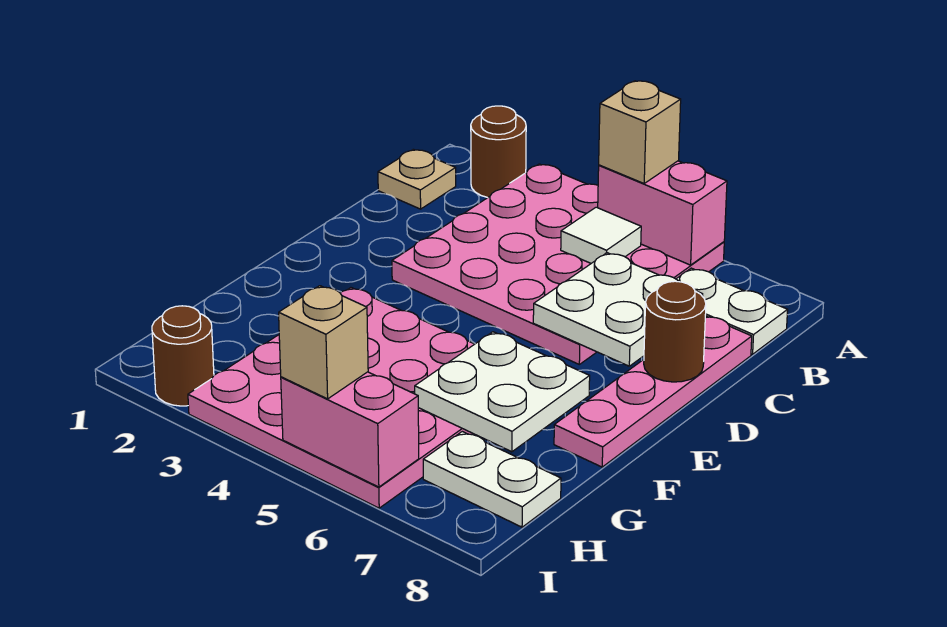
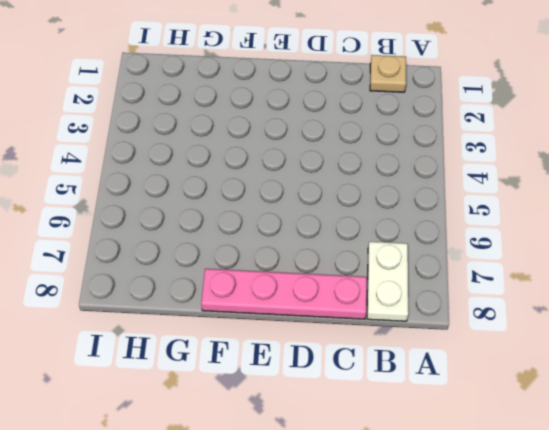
none -> brown 1x1 round brick [471,106,526,198]
none -> pink 4x4 plate [392,164,724,364]
none -> pink 4x4 plate [188,288,477,508]

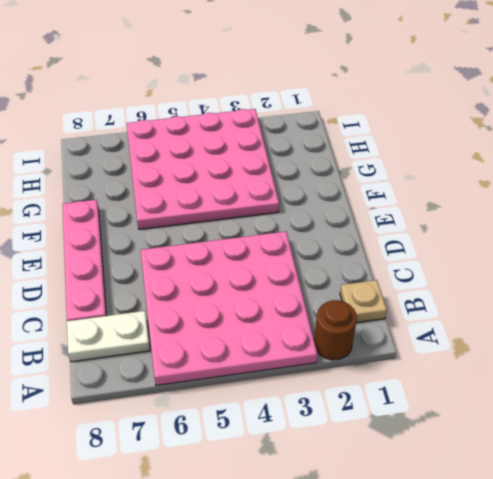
none -> white 1x2 plate [423,431,561,527]
none -> brown 1x1 round brick [152,306,214,406]
none -> pink 1x2 brick [598,161,727,265]

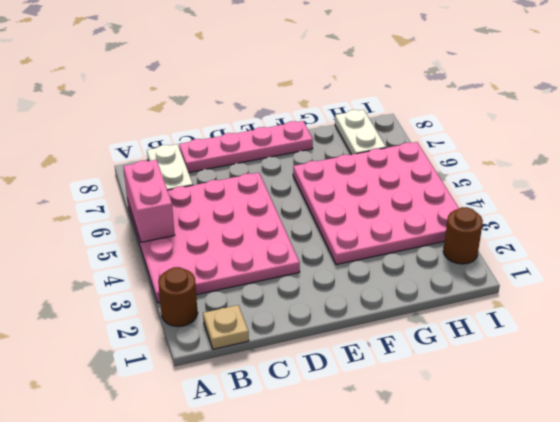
none -> white 1x1 tile [561,207,641,263]
none -> white 2x2 plate [533,253,703,366]
none -> brown 1x1 round brick [644,281,706,382]

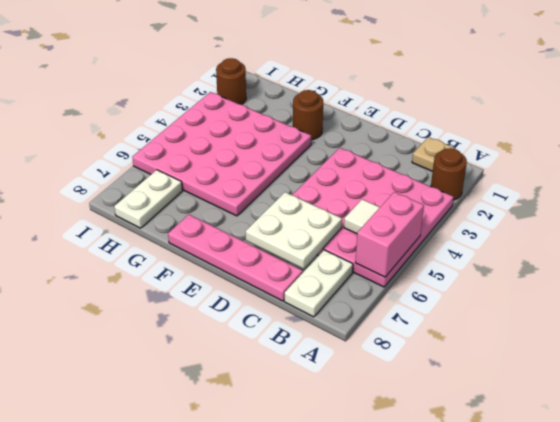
brown 1x1 round brick [293,90,323,140] -> brown 1x1 round brick moved to [644,281,706,382]
none -> white 2x2 plate [415,332,590,452]
none -> pink 1x2 brick [281,372,419,487]
none -> tan 1x1 brick [599,81,681,183]

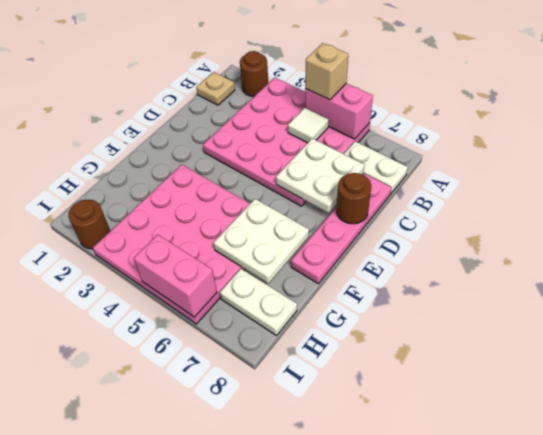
none -> tan 1x1 brick [279,286,368,399]

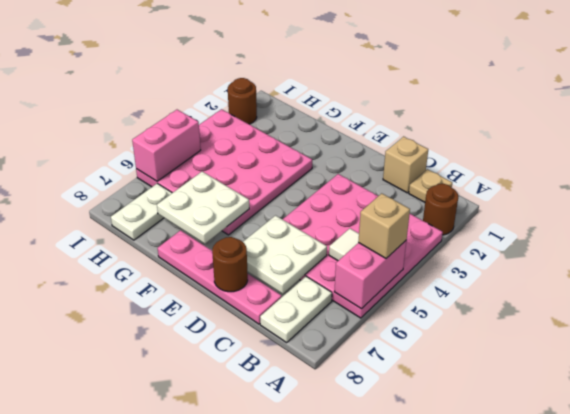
tan 1x1 brick [383,136,428,193] -> tan 1x1 brick moved to [279,286,368,399]

